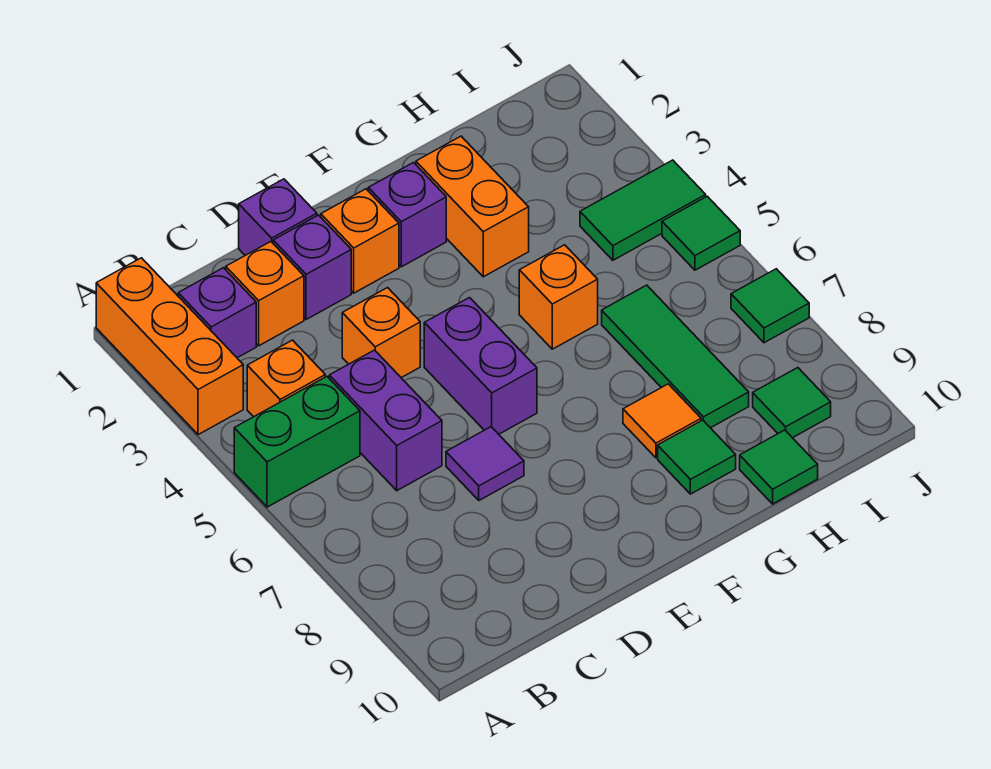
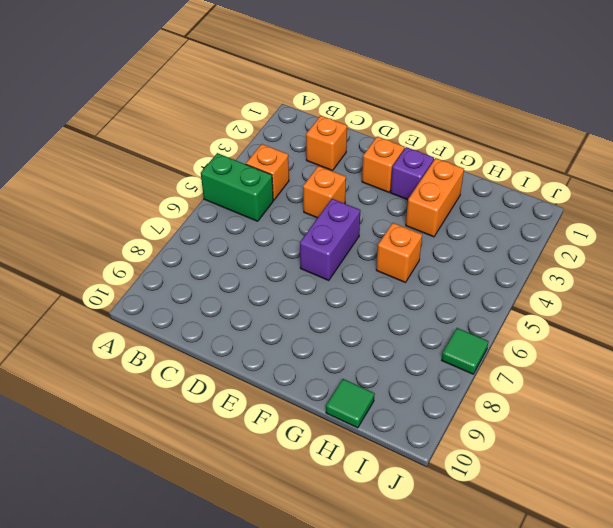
none -> orange 1x3 brick [96,258,243,435]
none -> purple 1x1 brick [178,268,256,358]
none -> purple 1x2 brick [329,350,442,491]

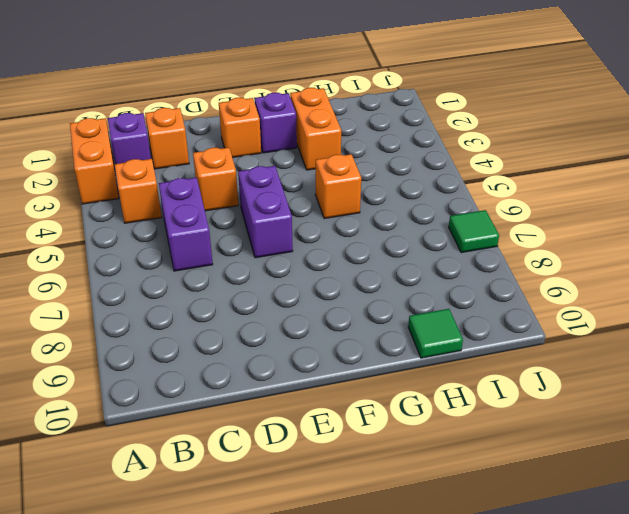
orange 1x2 brick [70,118,119,204] -> orange 1x3 brick [96,258,243,435]
none -> green 1x2 brick [234,377,360,507]
none -> purple 1x1 brick [239,179,317,255]
none -> purple 1x1 brick [273,215,351,320]

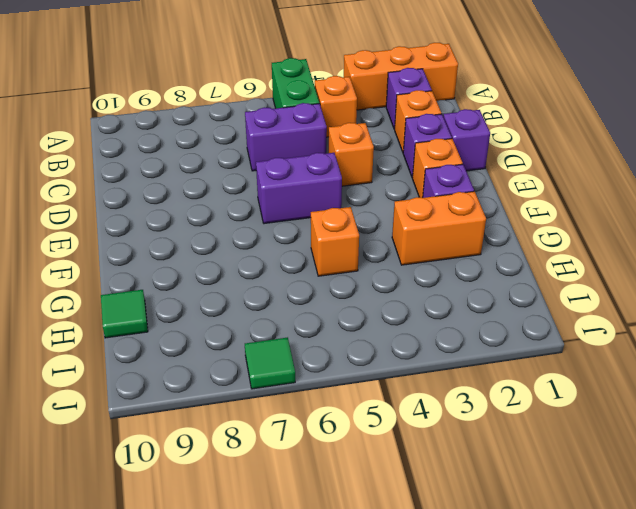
none -> purple 1x1 tile [446,427,524,500]
none -> orange 1x1 tile [623,384,701,458]
none -> green 1x1 tile [658,420,736,494]

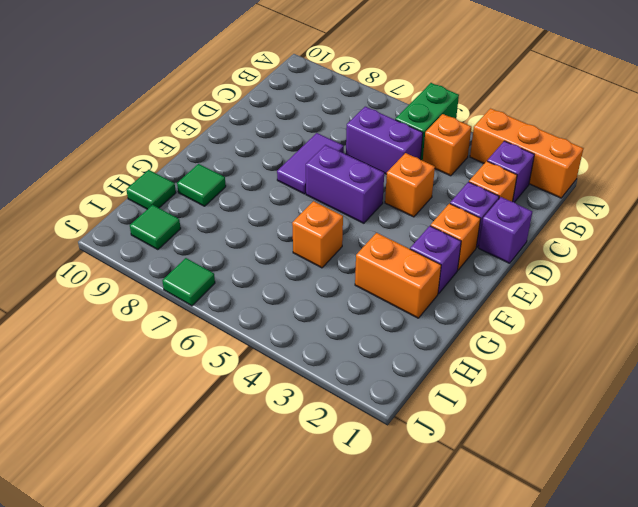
purple 1x2 tile [277,133,344,194] -> purple 1x1 tile [446,427,524,500]
none -> orange 1x1 tile [623,384,701,458]
none -> green 1x3 tile [602,285,749,428]
none -> green 1x2 tile [580,160,706,260]

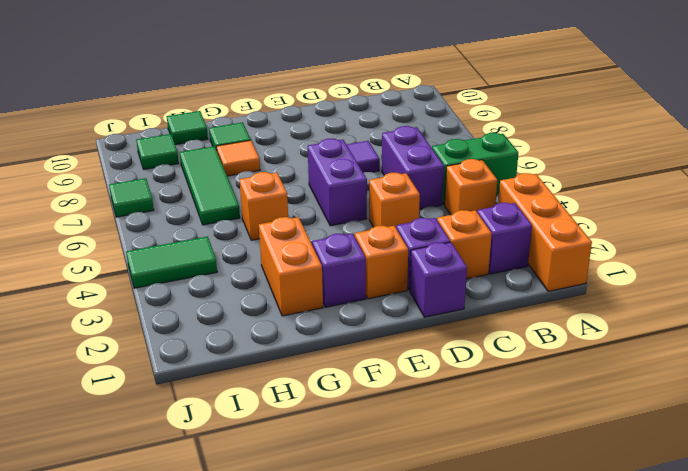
none -> green 1x1 tile [662,196,740,270]

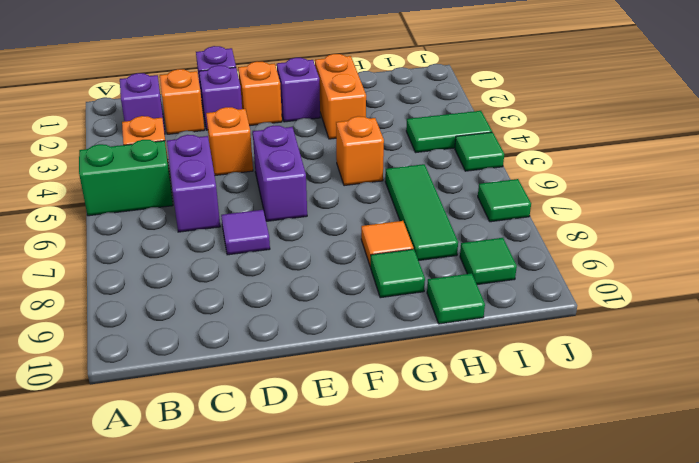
none -> orange 1x3 brick [96,258,243,435]

